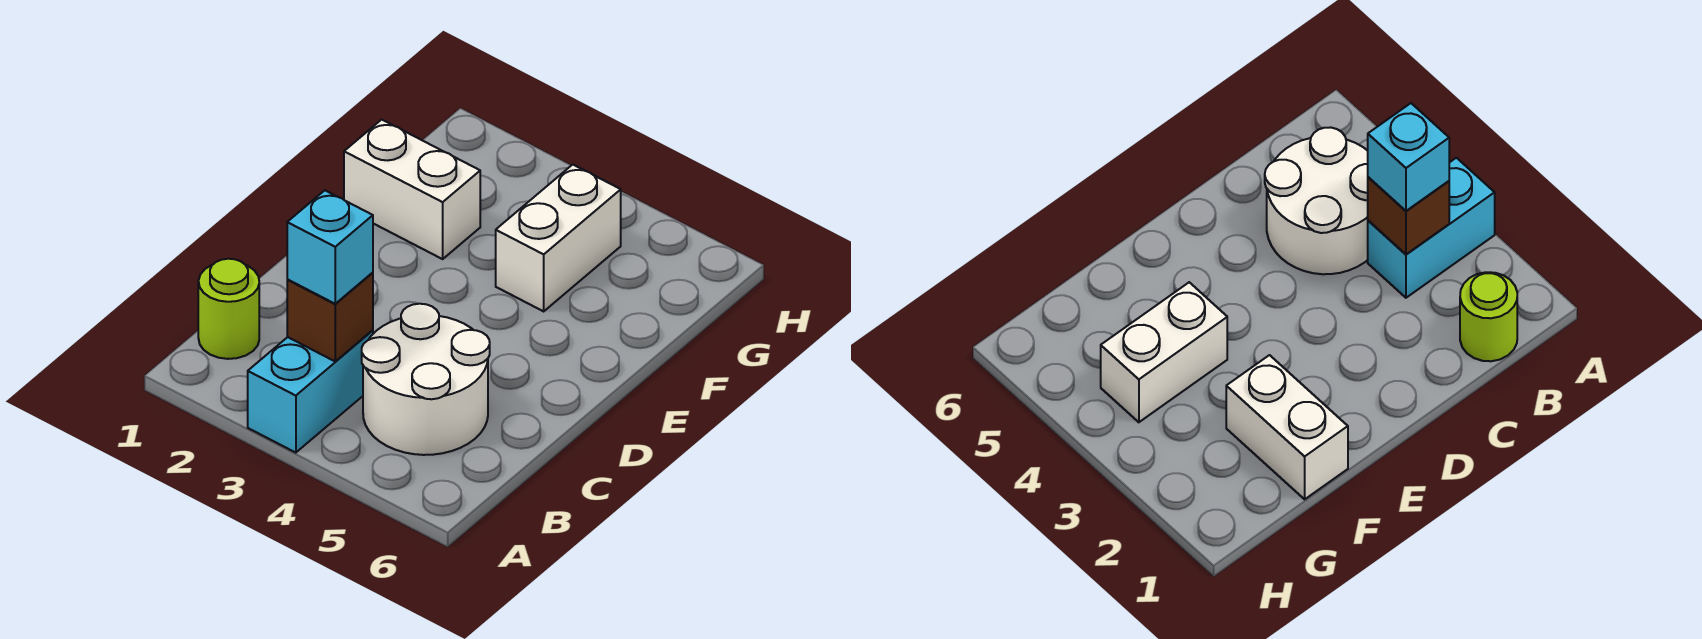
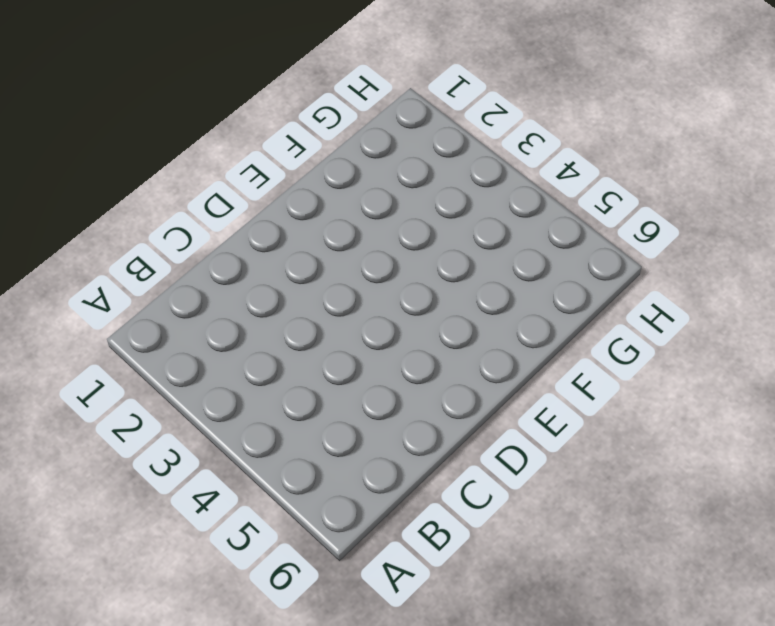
none -> cyan 1x2 brick [248,330,373,453]
none -> lime 1x1 round brick [198,259,259,359]

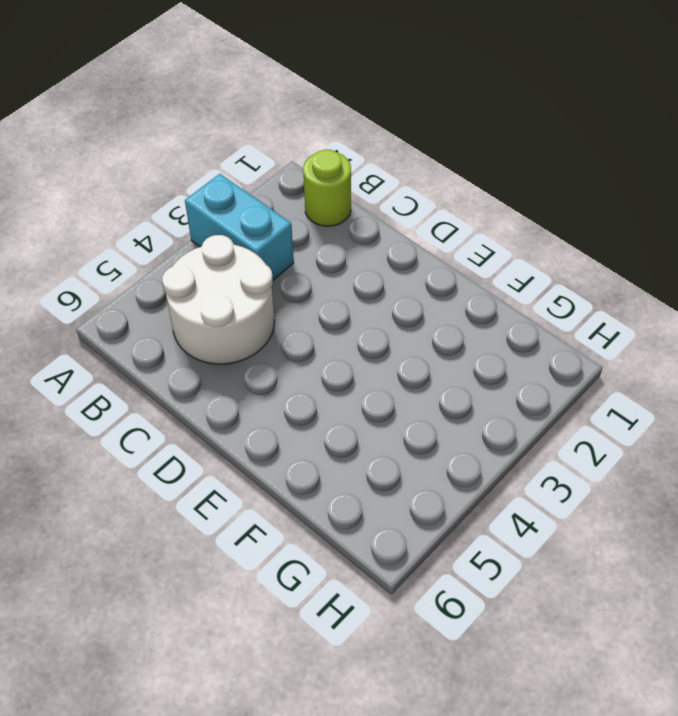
none -> white 1x2 brick [344,120,480,259]
none -> white 1x2 brick [496,165,621,311]

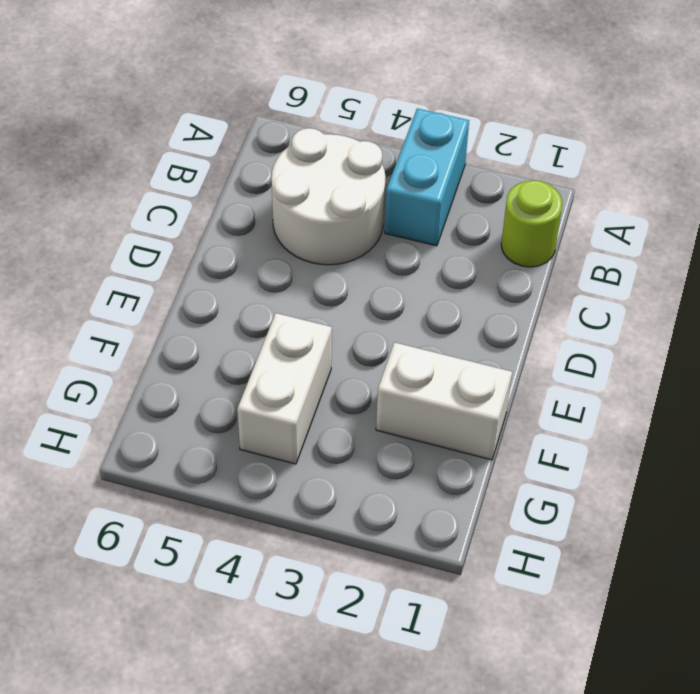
none -> brown 1x1 brick [287,273,373,362]
none -> cyan 1x1 brick [287,190,373,304]

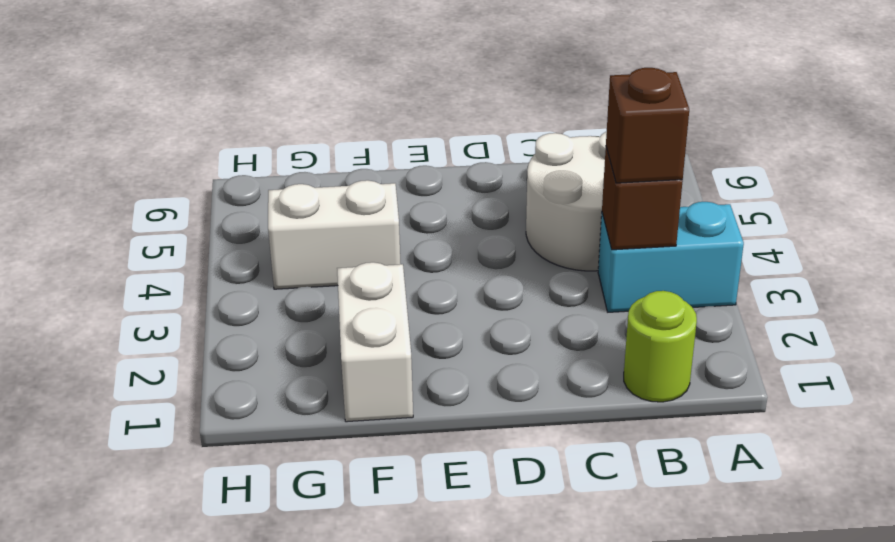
brown 1x1 brick [606,68,689,183] -> cyan 1x1 brick [287,190,373,304]

